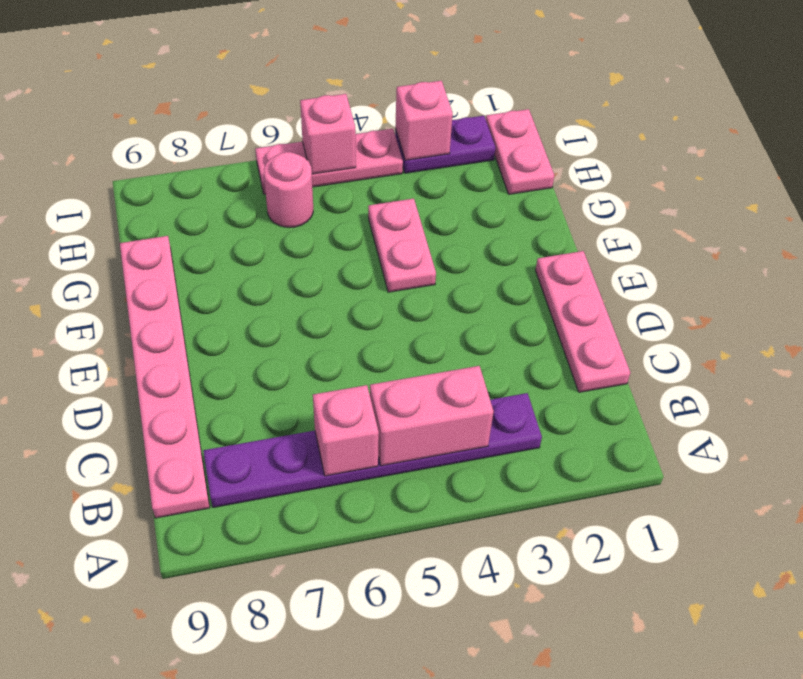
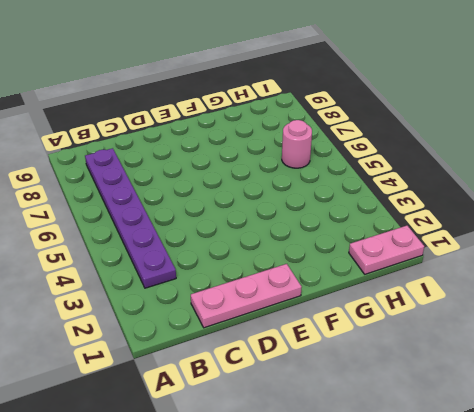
none -> pink 1x6 plate [120,236,210,518]
none -> pink 1x2 plate [368,199,436,292]
none -> purple 1x2 plate [395,116,495,173]

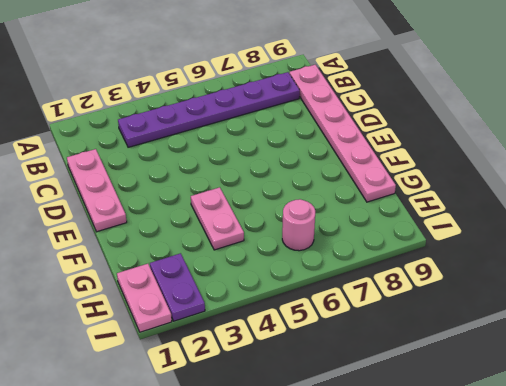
purple 1x2 plate [150,253,205,321] -> purple 1x2 plate turned to [395,116,495,173]
none -> pink 1x3 plate [255,129,403,194]
none -> pink 1x2 brick [370,366,494,466]
none -> pink 1x1 brick [313,385,379,476]

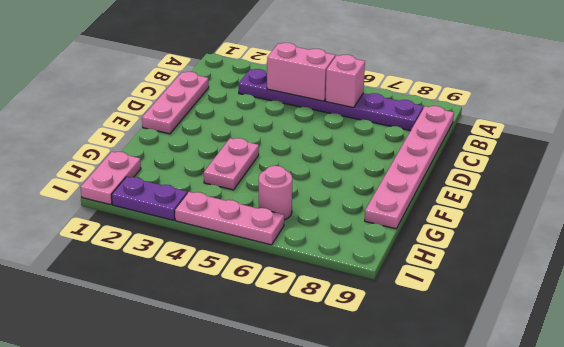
none -> pink 1x1 brick [395,81,453,160]
none -> pink 1x1 brick [300,94,356,174]

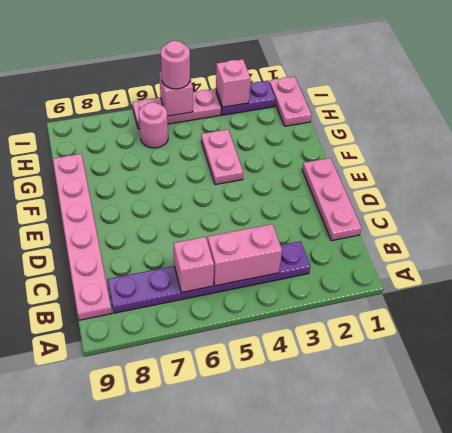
pink 1x1 round brick [161,41,190,89] -> none

